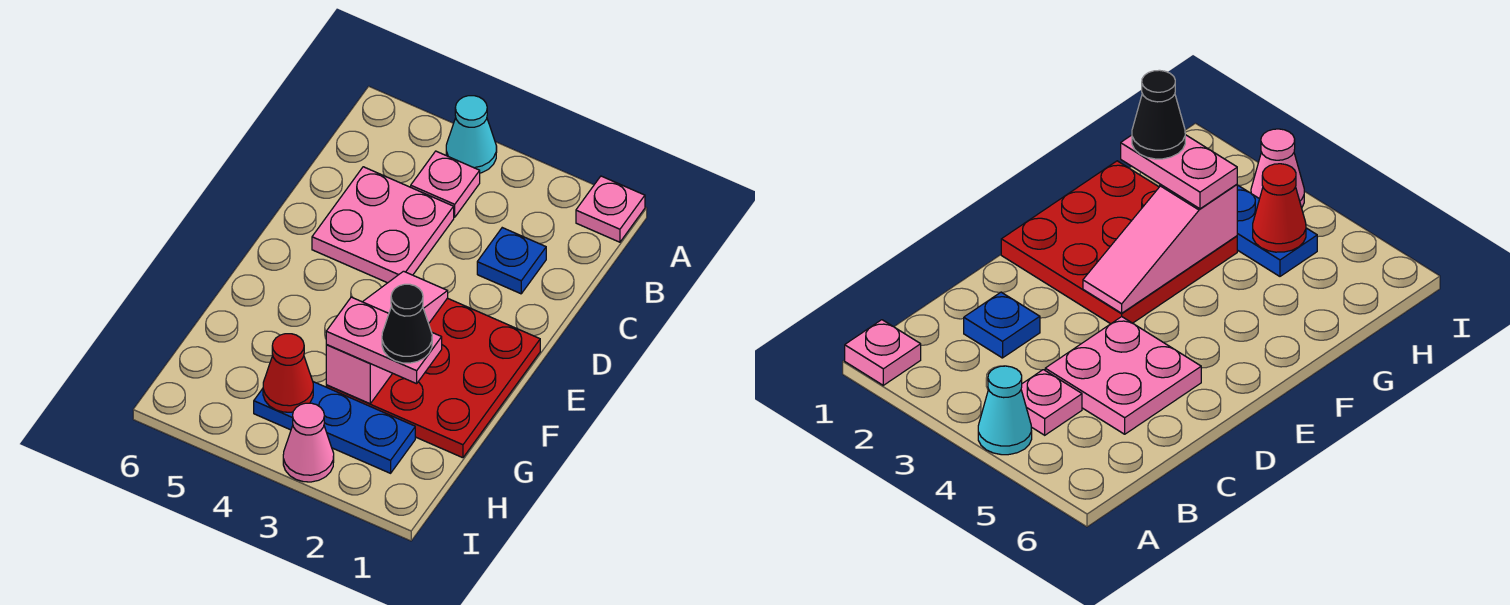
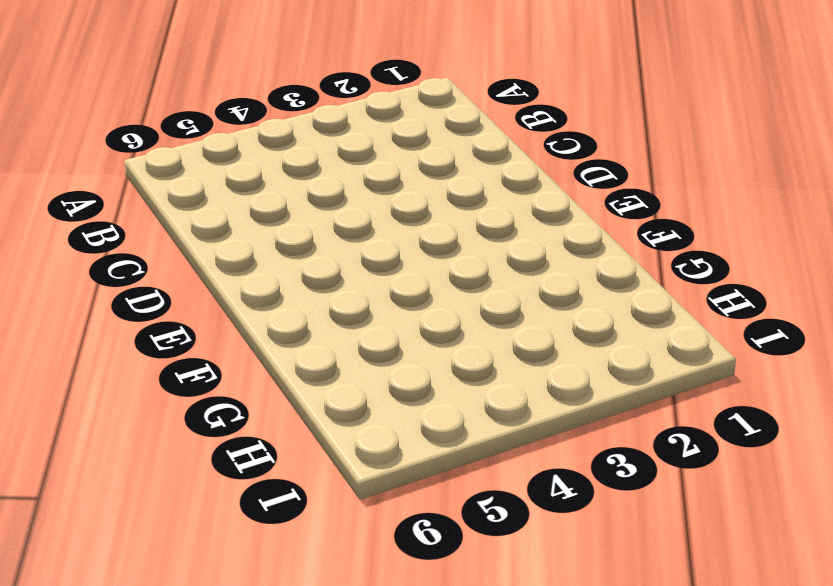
none -> pink 1x1 plate [576,176,645,242]
none -> cyan 1x1 cone [446,96,497,173]
none -> pink 1x1 plate [411,151,480,217]

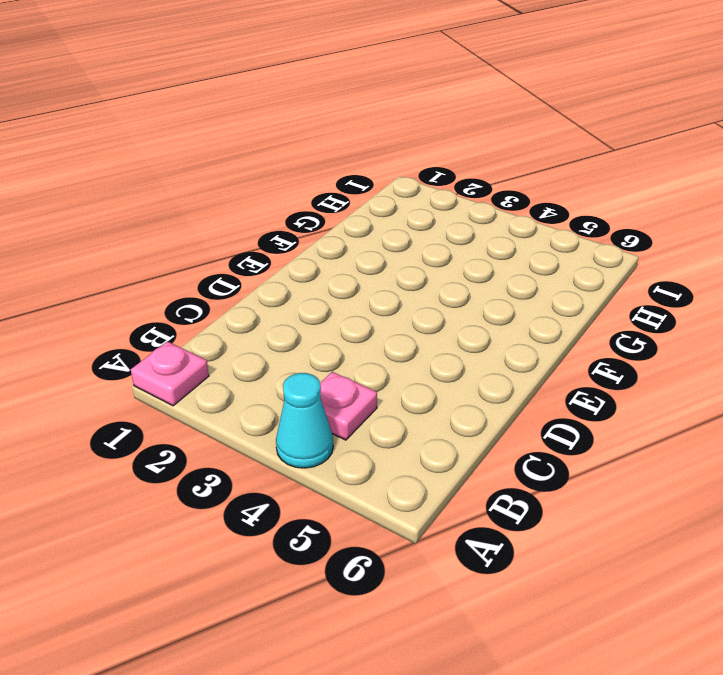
none -> blue 1x1 plate [477,228,546,294]
none -> pink 2x2 plate [312,167,454,283]
none -> red 3x3 plate [326,298,540,458]

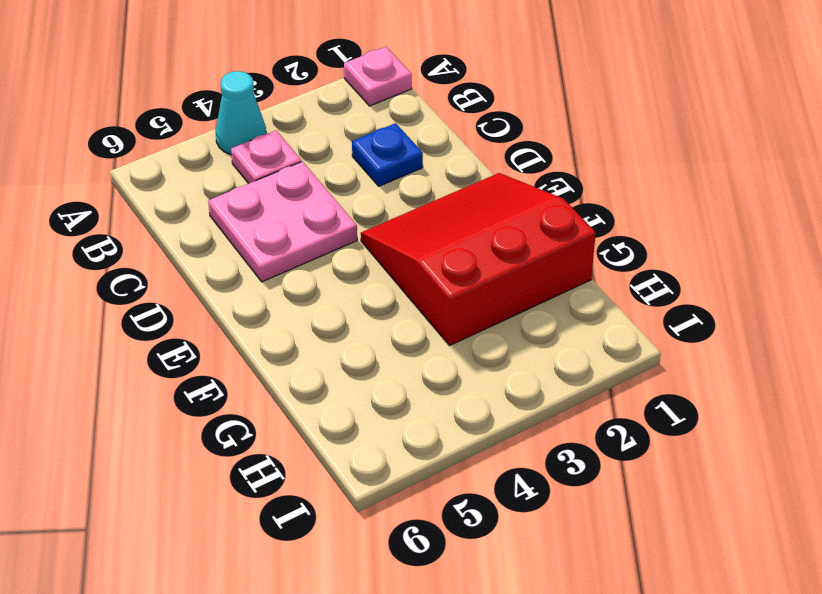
red 3x3 slope [361,173,596,345] -> red 3x3 plate [326,298,540,458]
none -> blue 1x3 plate [254,382,415,473]
none -> pink 1x1 cone [283,403,334,482]
none -> pink 1x3 slope [326,271,448,404]

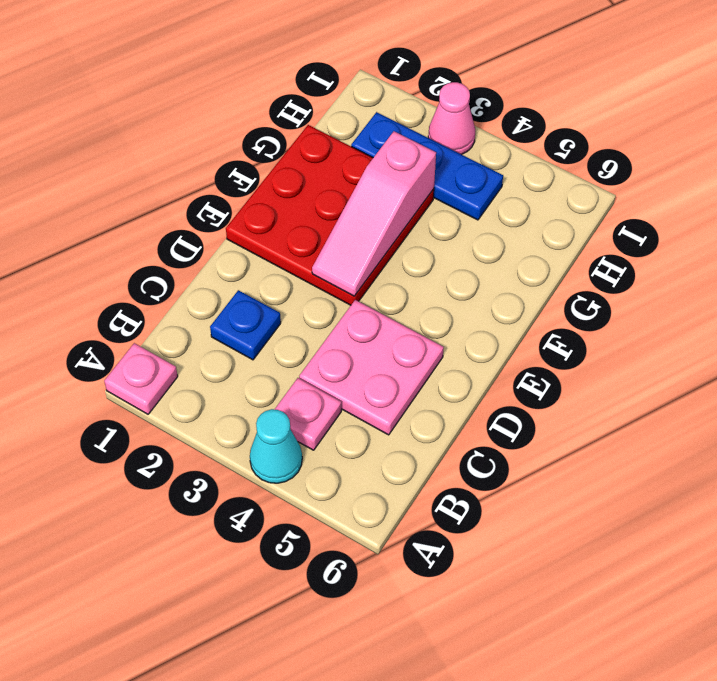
none -> red 1x1 cone [263,334,313,412]
none -> pink 1x2 plate [326,297,442,384]
none -> black 1x1 cone [382,284,432,363]

